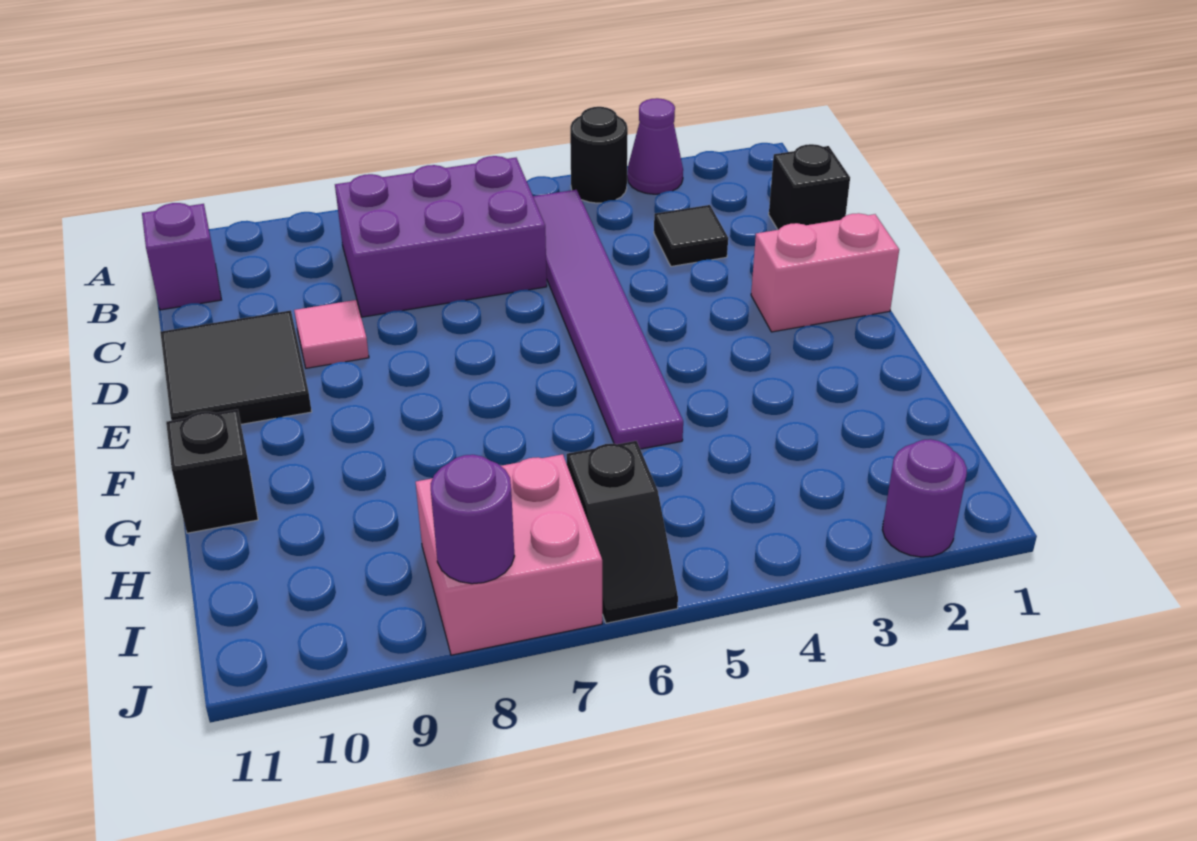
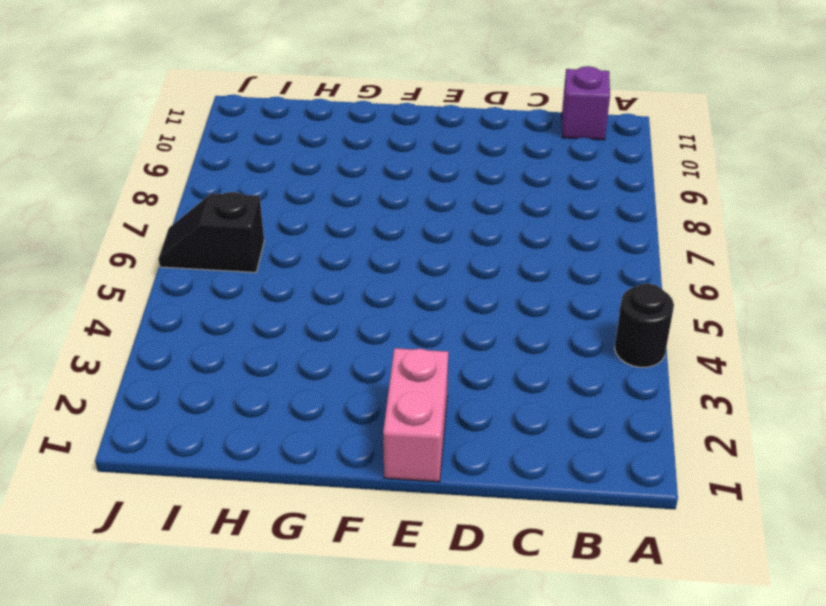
none -> purple 1x1 cone [627,98,683,194]
none -> purple 1x6 tile [533,190,683,449]
none -> purple 2x3 brick [335,156,547,317]

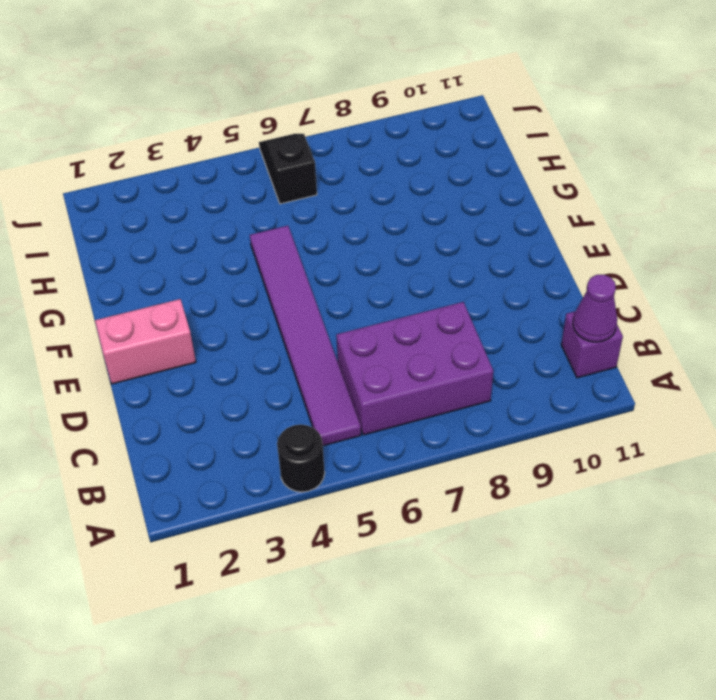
purple 1x1 cone [573,275,617,342] -> purple 1x1 cone moved to [627,98,683,194]
none -> black 1x1 brick [769,144,850,230]
none -> black 1x1 tile [654,205,728,266]
none -> pink 1x1 tile [294,300,369,368]

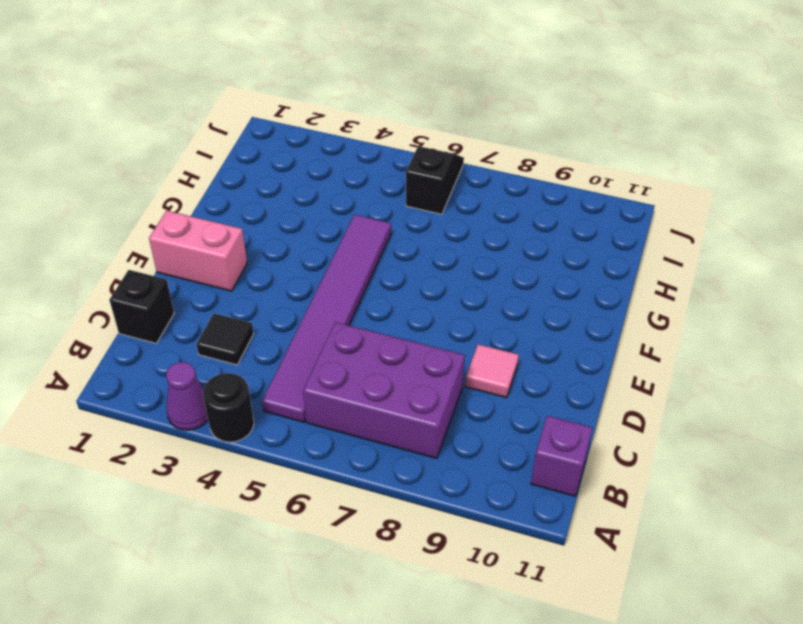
none -> black 2x2 tile [160,310,312,424]
none -> black 1x1 brick [166,409,258,533]
none -> pink 2x2 brick [416,454,602,655]

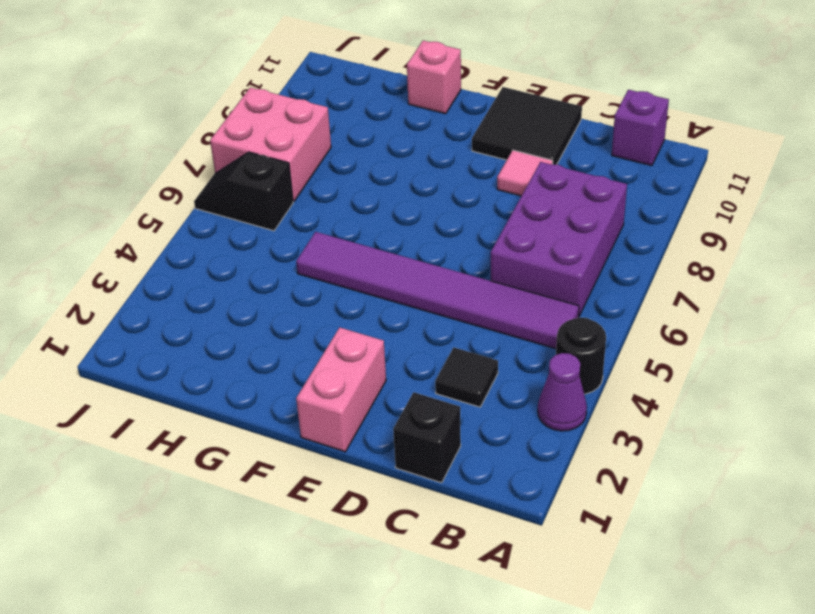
pink 1x1 brick [407,41,461,114] -> black 1x1 brick [166,409,258,533]
none -> purple 1x1 round brick [882,439,967,557]
none -> purple 1x1 round brick [431,455,514,584]

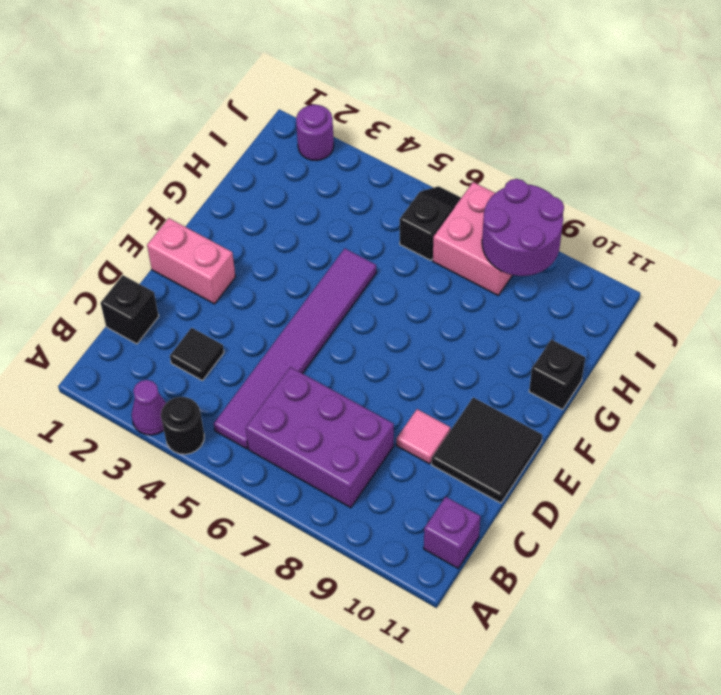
purple 2x2 round brick [482,179,564,276] -> purple 1x1 round brick [431,455,514,584]

